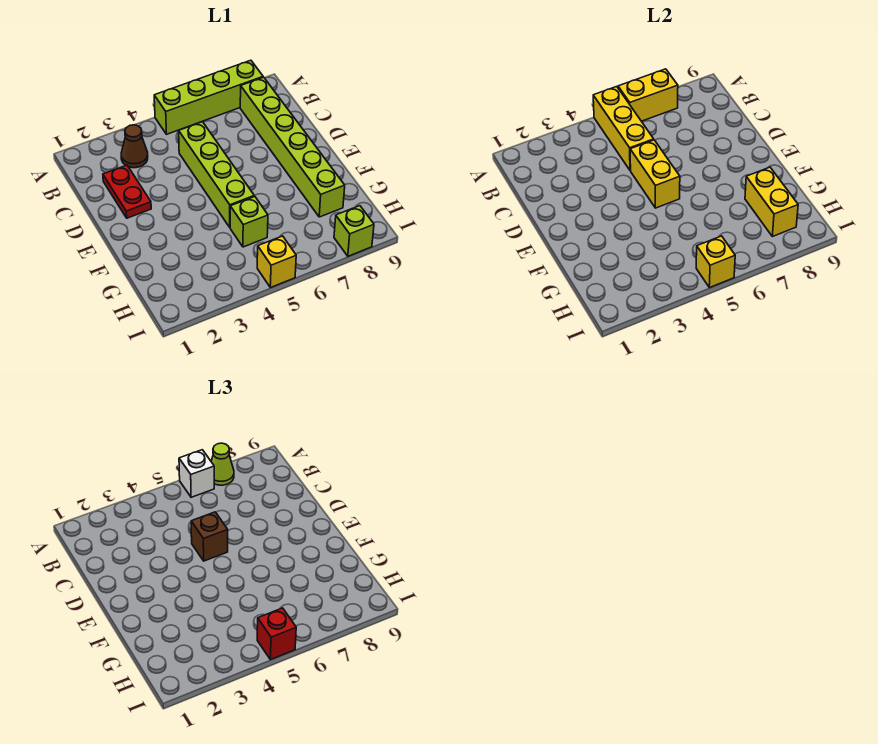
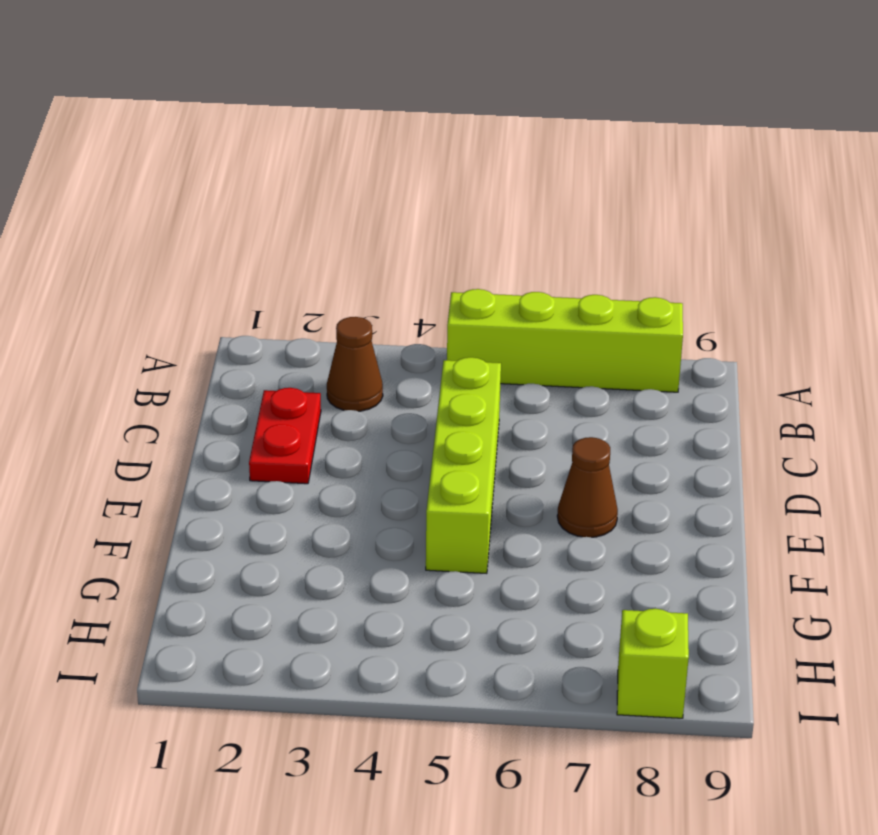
brown 1x1 cone [557,437,618,537] -> none
none -> lime 1x6 brick [240,77,345,217]
none -> lime 1x1 brick [230,196,268,247]
none -> yellow 1x1 brick [257,236,296,288]

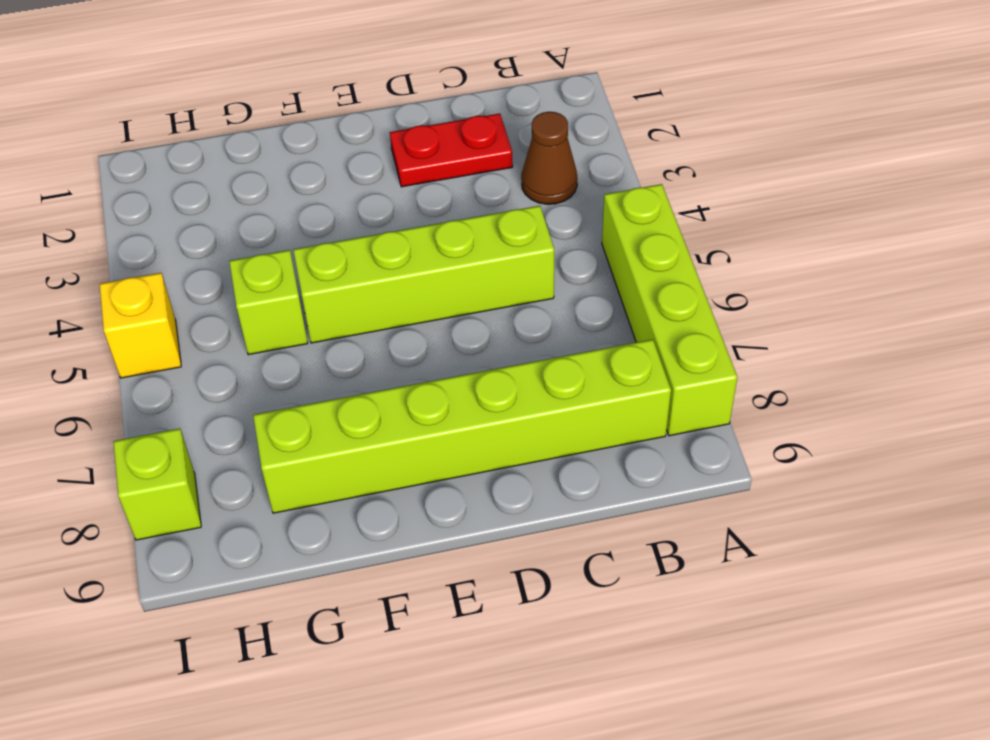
none -> yellow 1x3 brick [593,87,654,171]
none -> yellow 1x2 brick [618,69,678,121]
none -> yellow 1x2 brick [630,140,680,208]

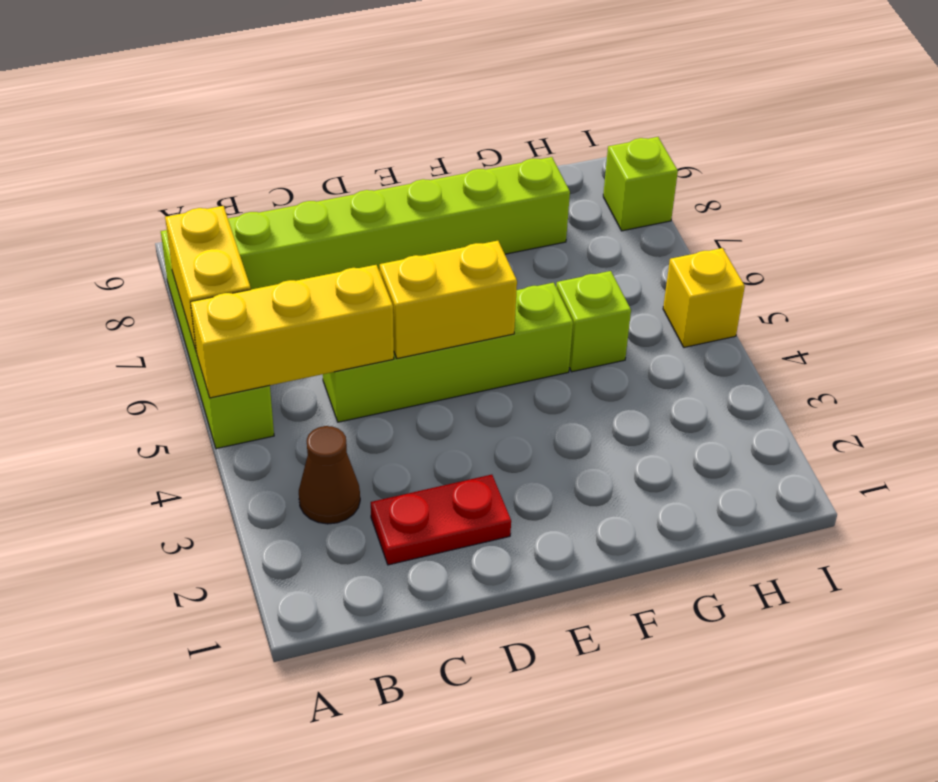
none -> yellow 1x2 brick [745,167,798,237]
none -> yellow 1x1 brick [696,236,735,288]
none -> white 1x1 brick [179,450,214,497]

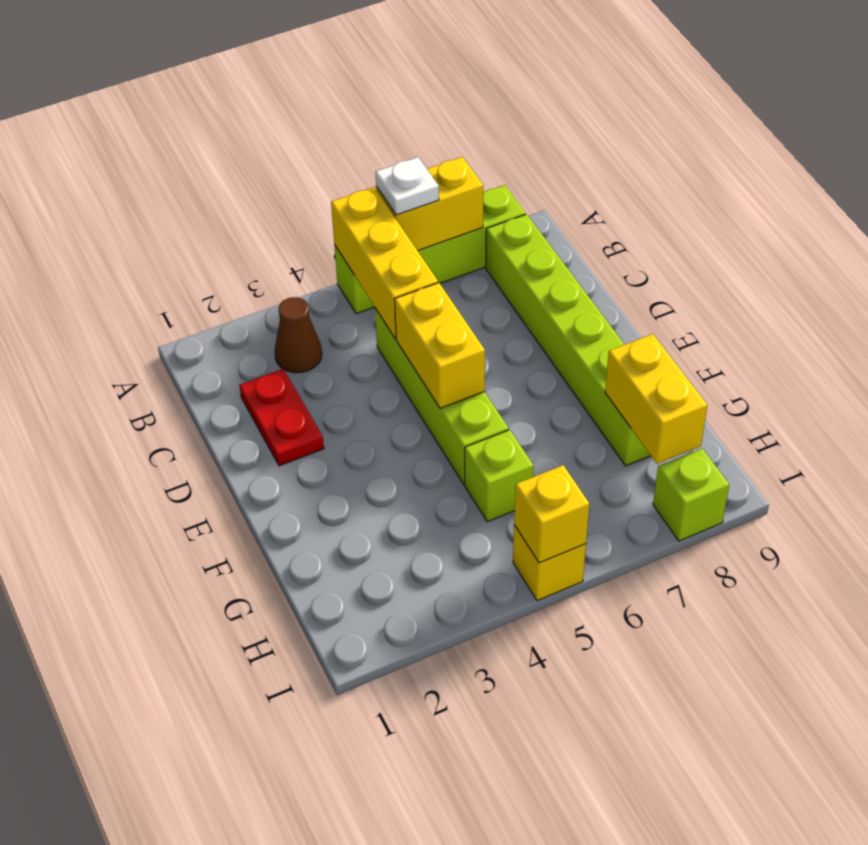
white 1x1 plate [375,157,439,215] -> white 1x1 brick [179,450,214,497]
none -> lime 1x1 cone [211,443,234,485]
none -> brown 1x1 brick [191,512,228,561]
none -> red 1x1 brick [257,608,296,660]

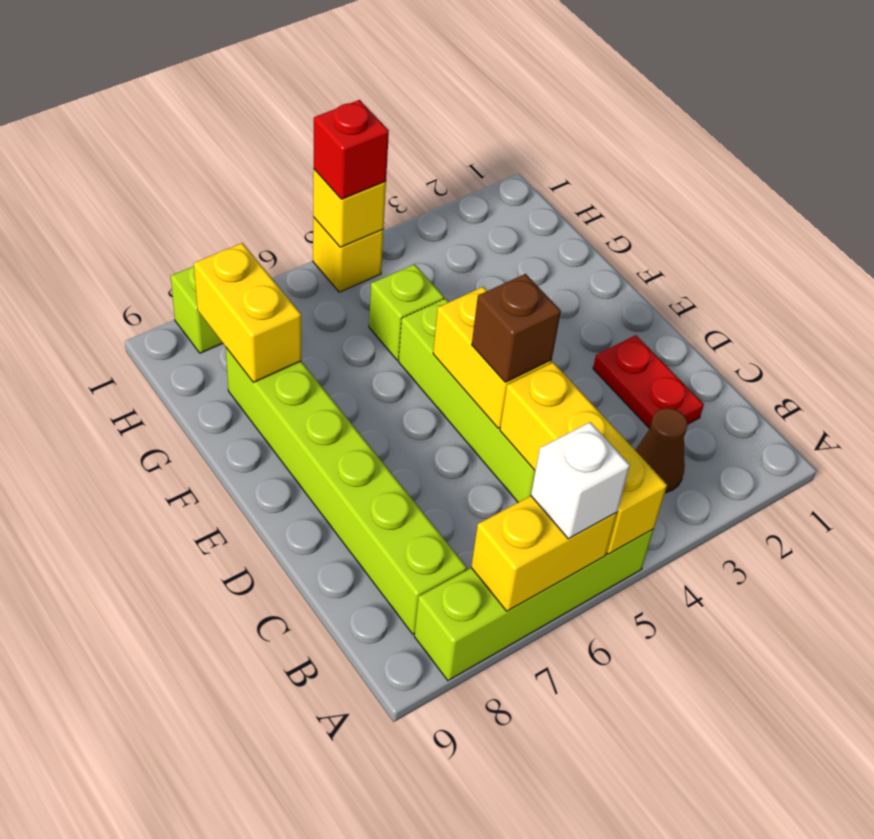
none -> lime 1x1 cone [211,443,234,485]

